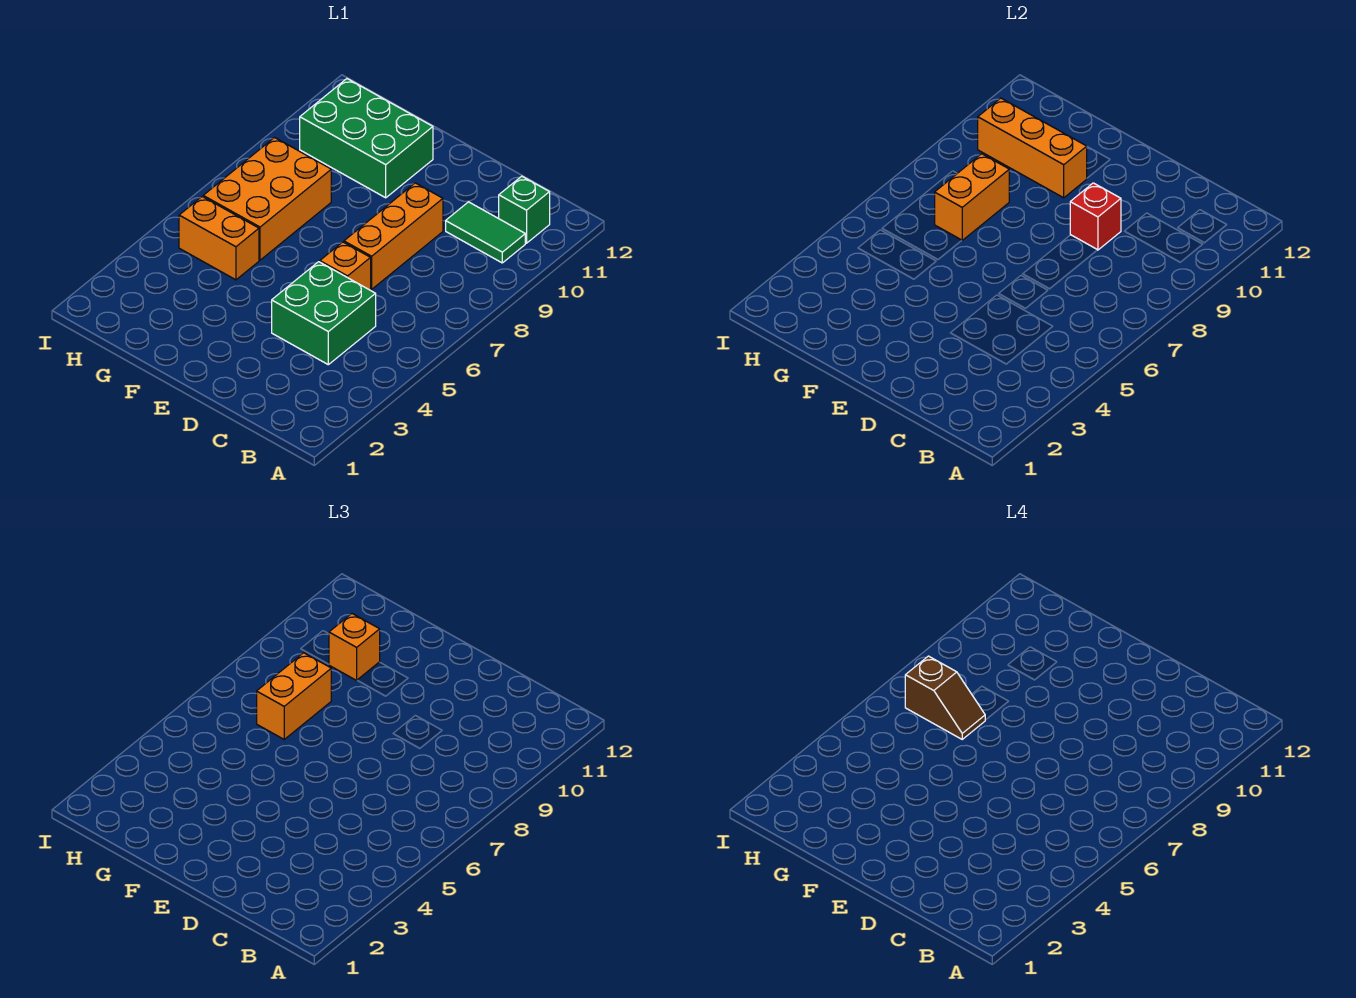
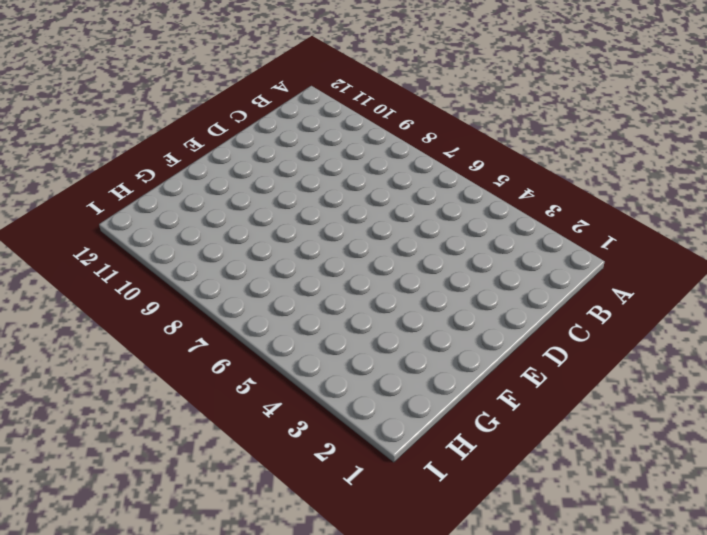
none -> green 1x2 tile [446,202,525,263]
none -> green 1x1 brick [499,176,550,243]
none -> green 2x2 brick [272,262,376,365]

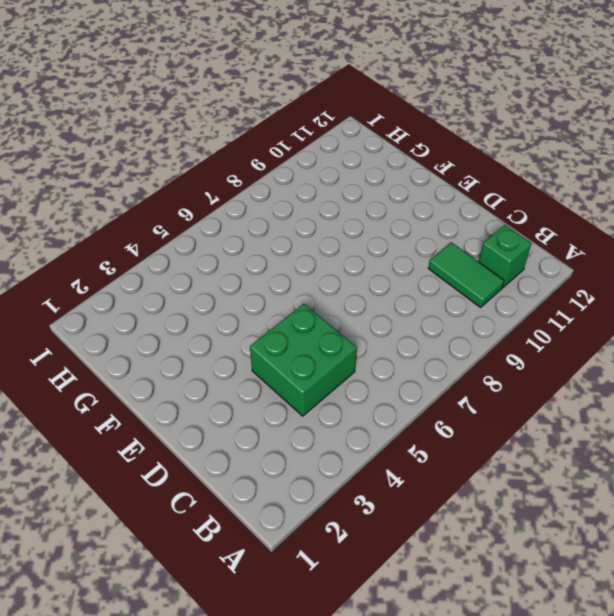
none -> orange 1x1 brick [320,242,371,290]
none -> orange 1x3 brick [344,183,443,289]
none -> green 2x3 brick [300,79,433,198]

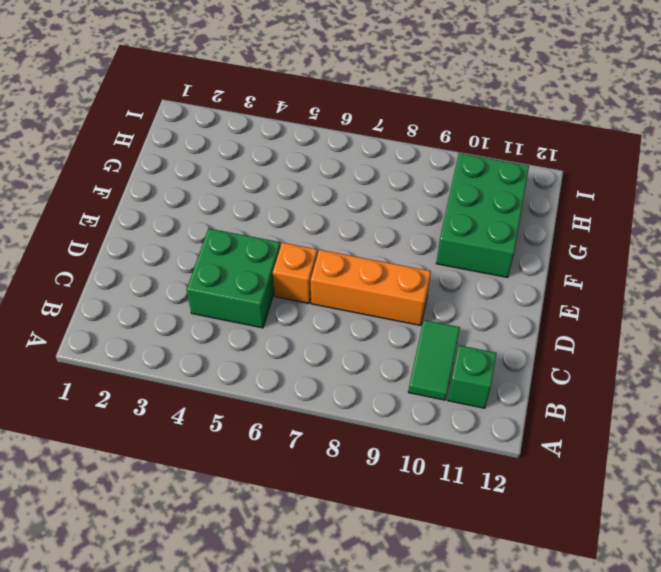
none -> orange 1x2 brick [179,197,259,280]
none -> orange 2x3 brick [203,138,331,260]
none -> red 1x1 brick [1070,183,1121,250]

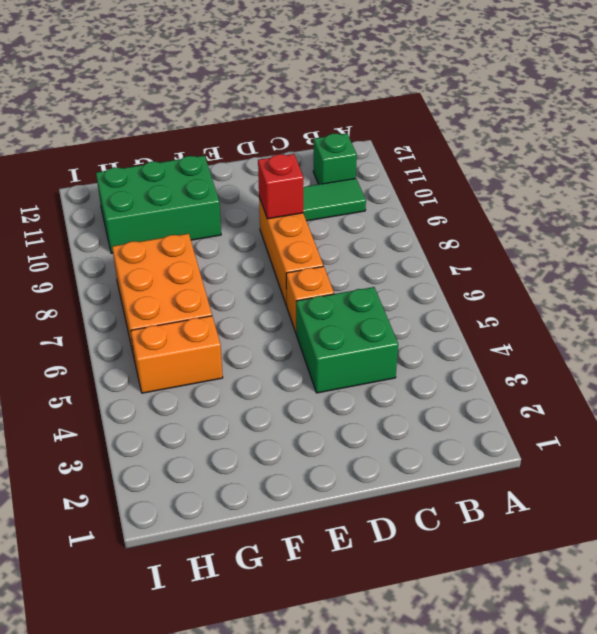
none -> orange 1x3 brick [978,98,1087,198]
none -> orange 1x2 brick [935,154,1009,240]
none -> orange 1x2 brick [257,653,331,739]

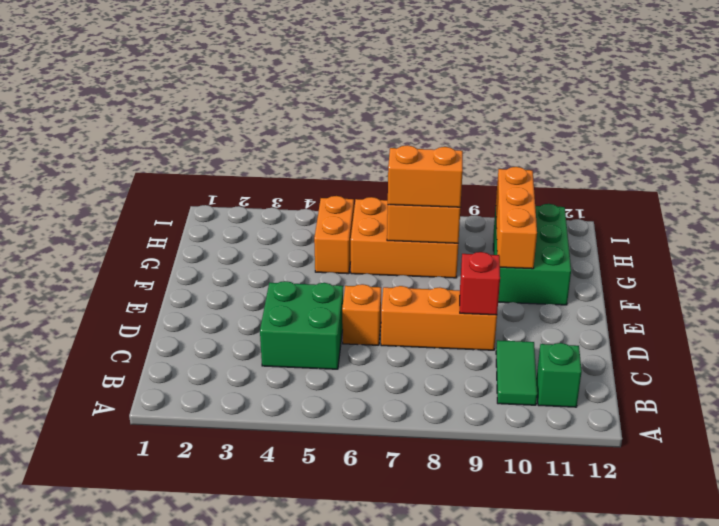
none -> orange 1x1 brick [329,614,380,680]
none -> brown 1x2 slope [905,656,985,739]

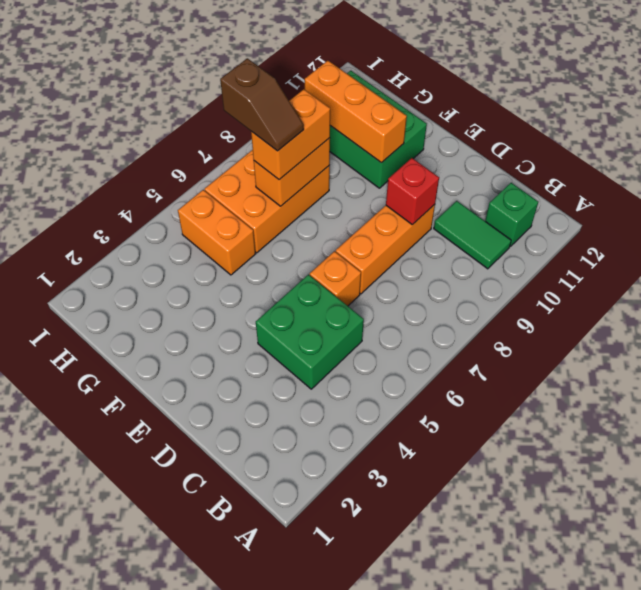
none -> orange 1x1 brick [329,614,380,680]

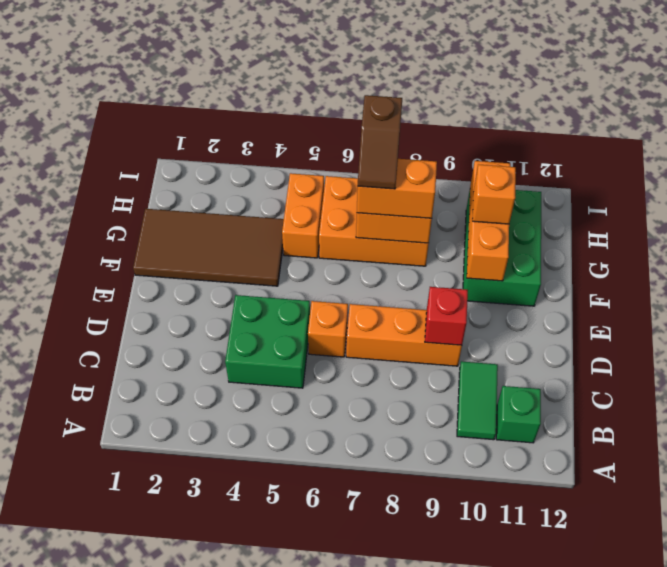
brown 2x4 tile [133,209,284,286] -> none

